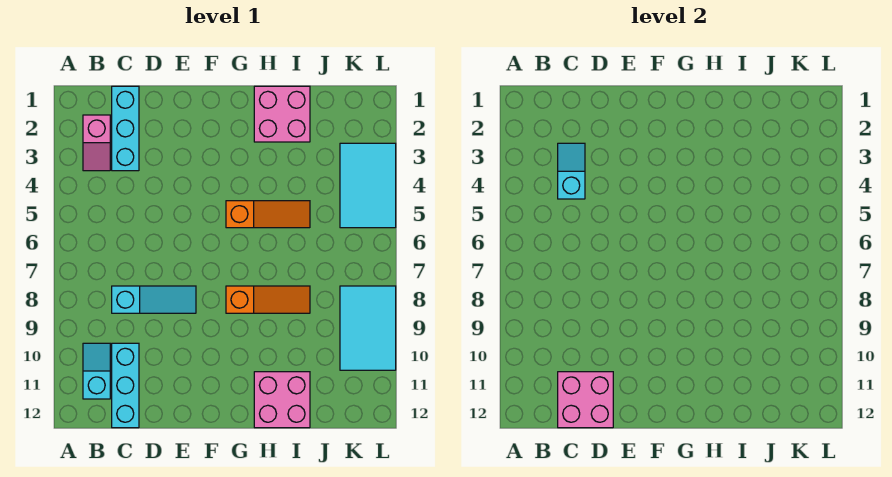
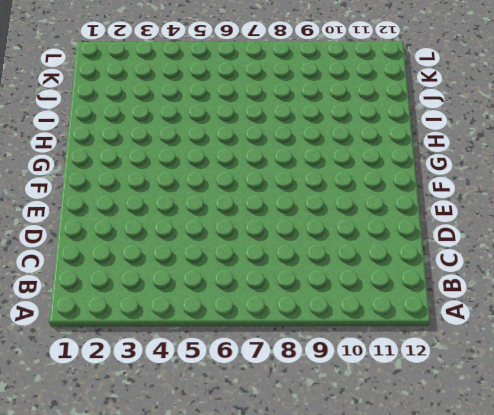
none -> pink 1x2 slope [83,115,110,171]
none -> cyan 1x2 slope [83,343,110,399]
none -> cyan 1x3 brick [112,86,139,171]

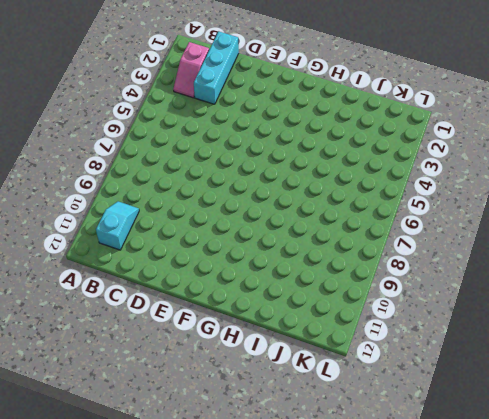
none -> cyan 1x3 slope [112,286,196,313]
none -> cyan 1x3 brick [112,343,139,428]
none -> orange 1x3 slope [226,201,310,228]

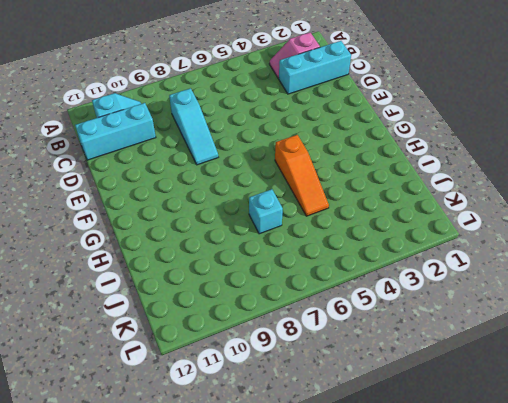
cyan 1x1 brick [249,189,283,234] -> none
none -> orange 1x3 slope [226,286,310,313]
none -> pink 2x2 brick [254,86,310,142]
none -> pink 2x2 brick [254,372,310,428]

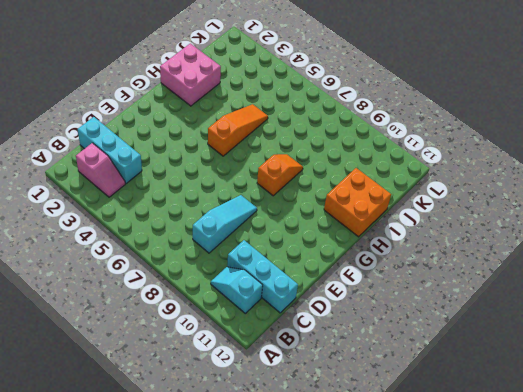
orange 1x2 slope [257,154,303,196] -> orange 1x3 slope [226,286,310,313]
orange 2x2 brick [324,168,391,237] -> pink 2x2 brick [254,372,310,428]
none -> cyan 2x3 tile [340,143,396,228]
none -> cyan 2x3 tile [340,286,396,370]
none -> cyan 1x2 slope [558,143,585,199]

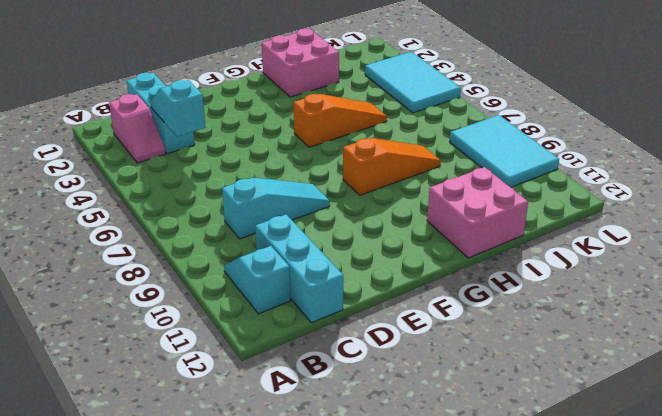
none -> pink 2x2 brick [558,372,613,428]

